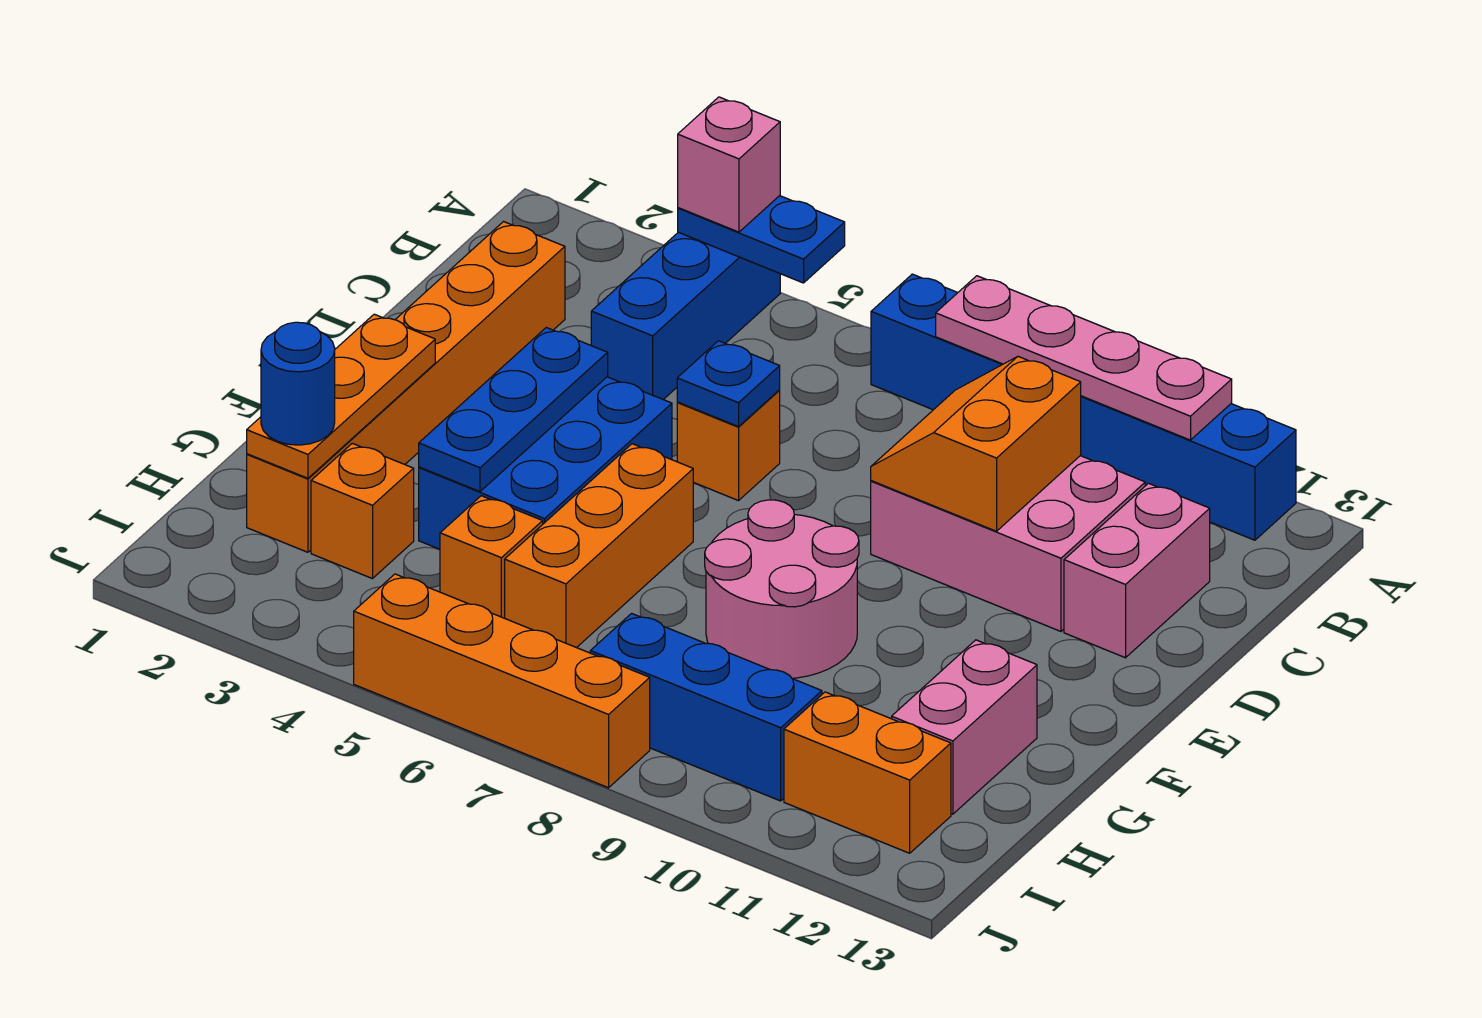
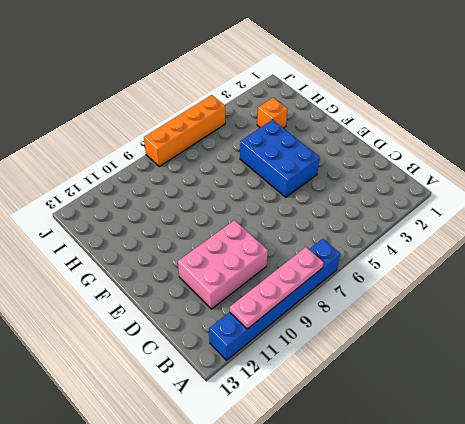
none -> blue 1x3 brick [591,232,780,400]
none -> orange 1x6 brick [247,222,565,552]
none -> pink 1x2 brick [1064,483,1210,658]

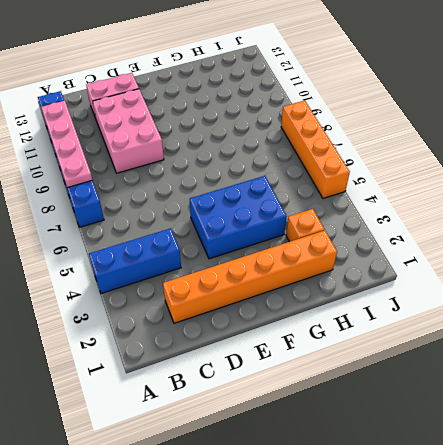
none -> orange 1x1 brick [677,390,780,501]
none -> orange 1x3 brick [505,444,693,648]
none -> pink 2x2 round brick [705,500,859,678]

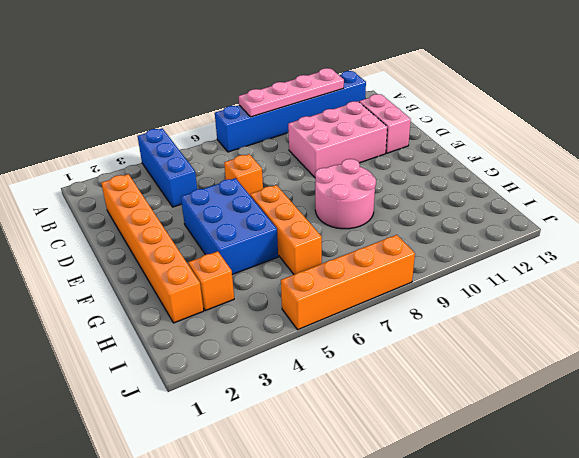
none -> pink 1x2 brick [892,640,1037,814]
none -> orange 1x1 brick [440,496,543,618]
none -> blue 1x3 brick [590,613,822,801]

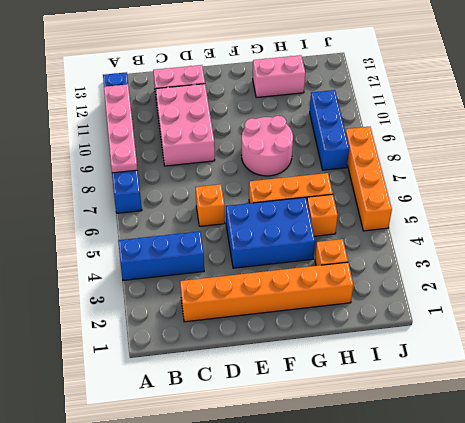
none -> orange 1x2 brick [784,692,951,853]
none -> blue 1x2 plate [678,196,845,283]
none -> orange 2x2 slope [871,357,1081,531]

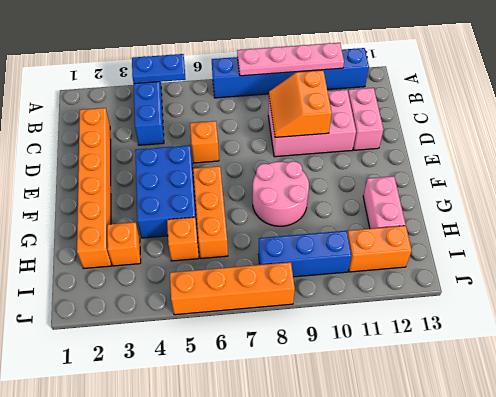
none -> blue 1x1 plate [677,341,780,427]
none -> blue 1x3 plate [419,328,608,491]
none -> orange 1x3 plate [247,314,435,478]

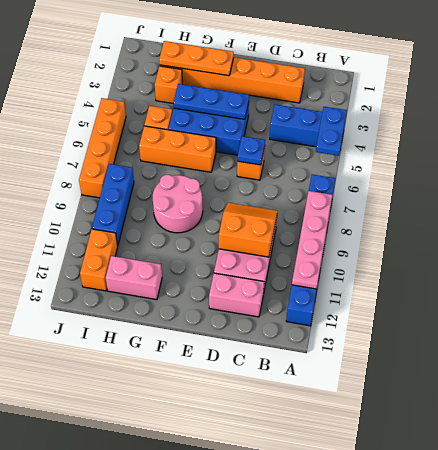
none -> pink 1x1 brick [678,97,780,232]
none -> blue 1x1 round brick [261,322,335,445]

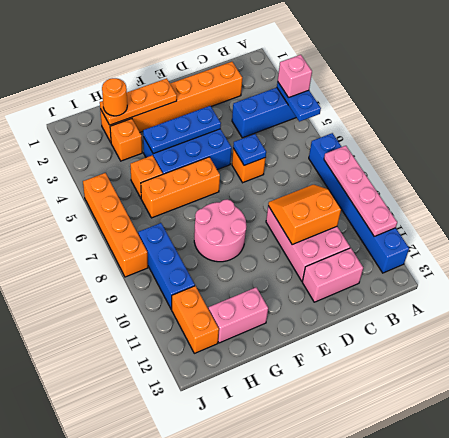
orange 1x1 round brick [102,78,127,116] -> blue 1x1 round brick [261,322,335,445]

